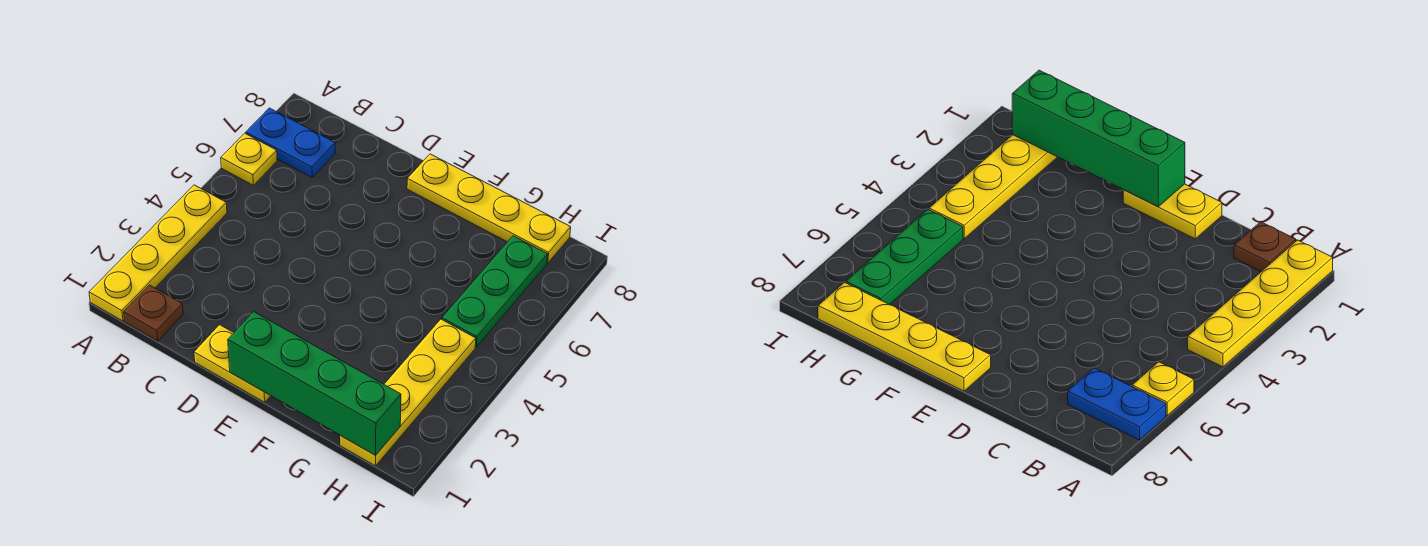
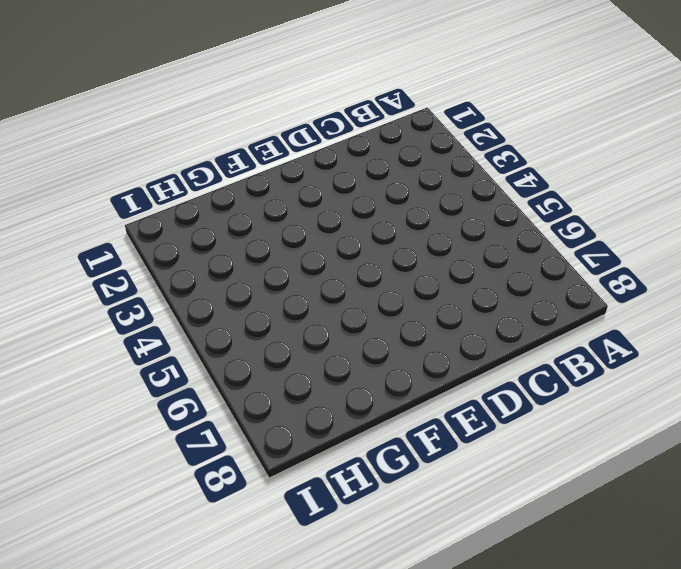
none -> yellow 1x4 plate [89,185,227,321]
none -> yellow 1x1 plate [221,133,277,185]

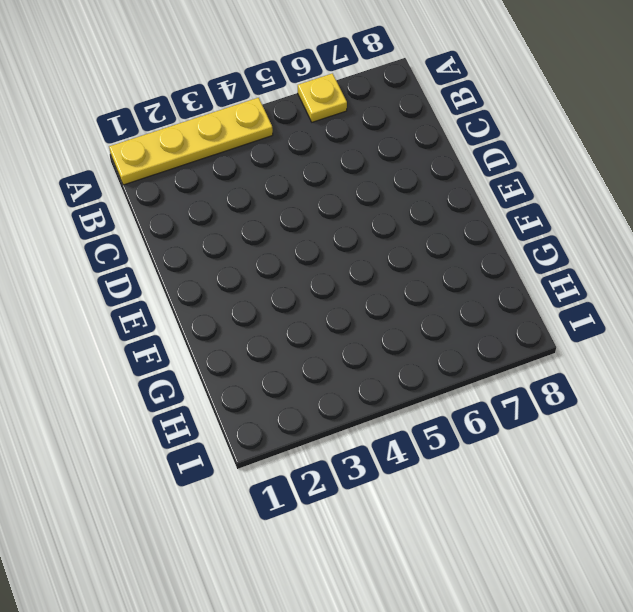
none -> blue 1x2 plate [246,108,335,177]
none -> brown 1x1 plate [124,285,183,341]

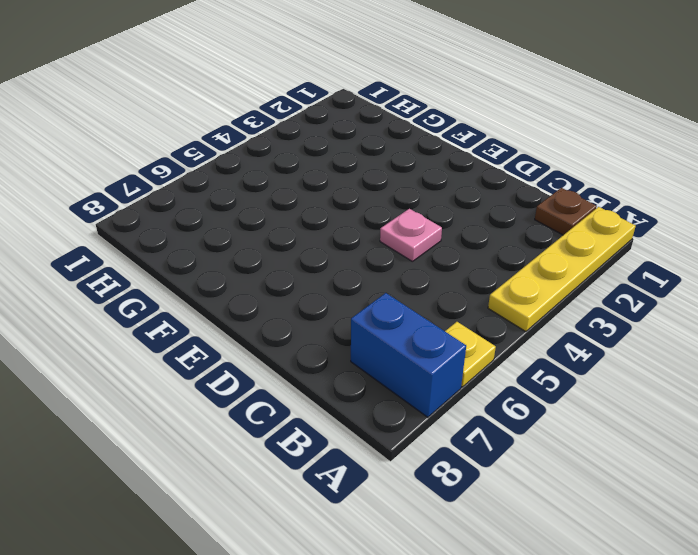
blue 1x2 brick [351,293,466,417] -> blue 1x2 plate [246,108,335,177]
pink 1x1 plate [380,209,442,262] -> none
none -> yellow 1x2 plate [194,325,271,402]
none -> yellow 1x4 plate [407,154,571,263]

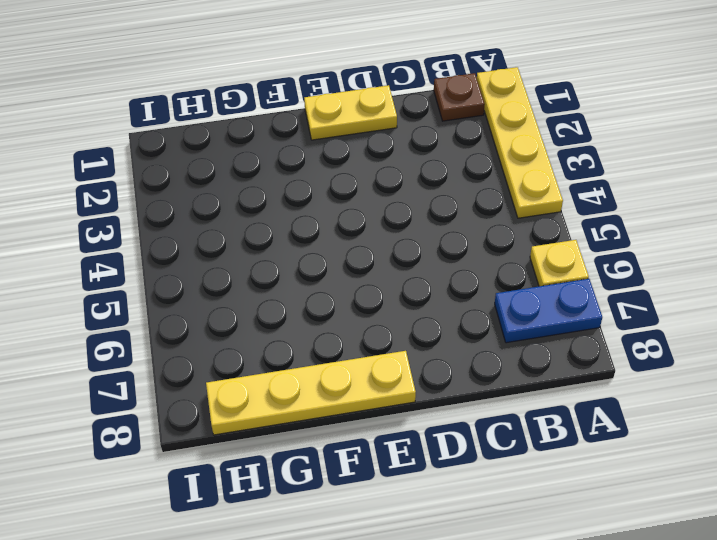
none -> yellow 1x4 plate [340,319,476,466]
none -> green 1x3 plate [442,236,548,347]

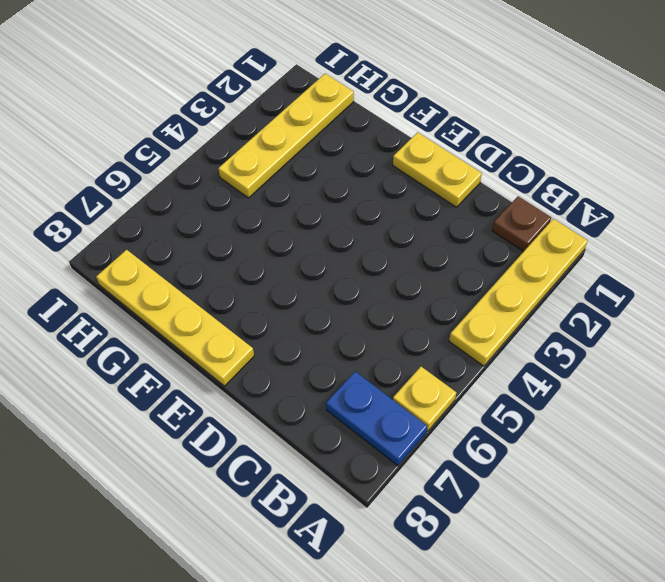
none -> green 1x3 plate [442,236,548,347]
none -> green 1x4 brick [228,312,401,455]

